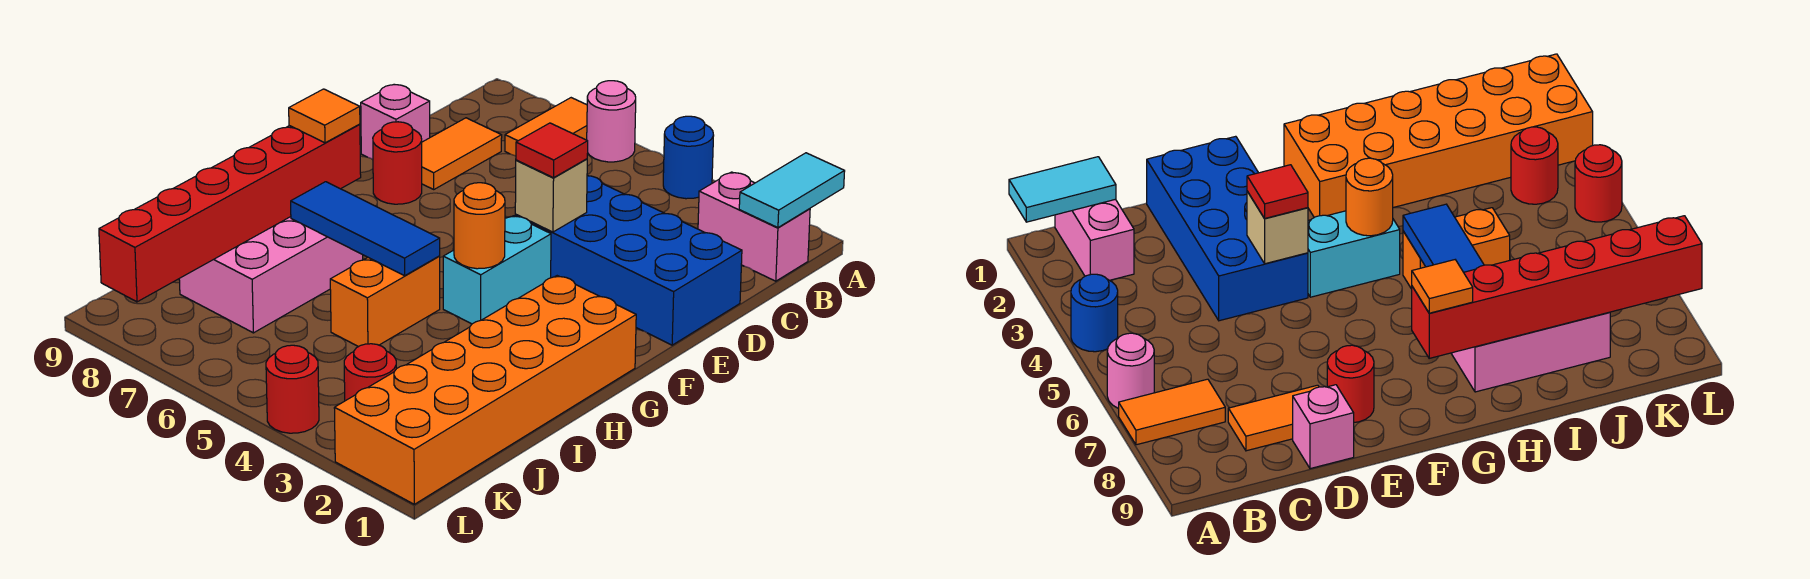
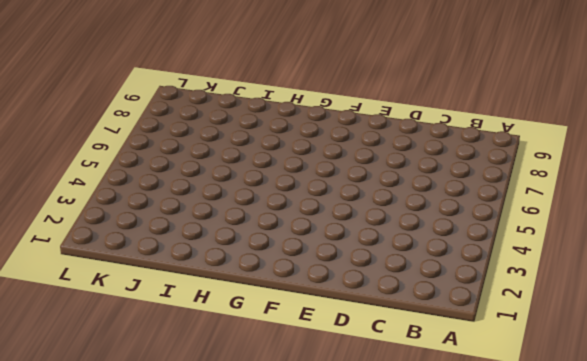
none -> blue 1x1 round brick [663,116,714,199]
none -> pink 1x1 round brick [587,81,636,162]
none -> orange 1x2 tile [505,98,587,156]

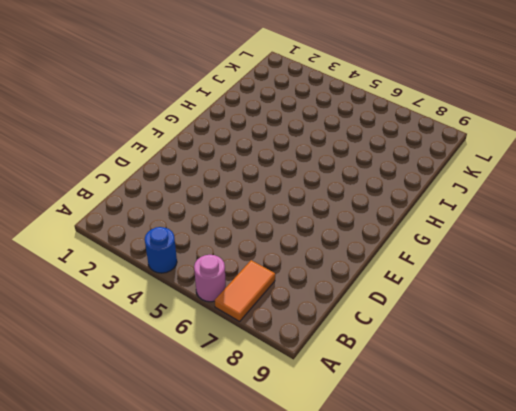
none -> pink 1x2 brick [698,172,810,281]
none -> orange 1x2 tile [422,118,502,189]
none -> blue 2x4 brick [515,176,742,345]

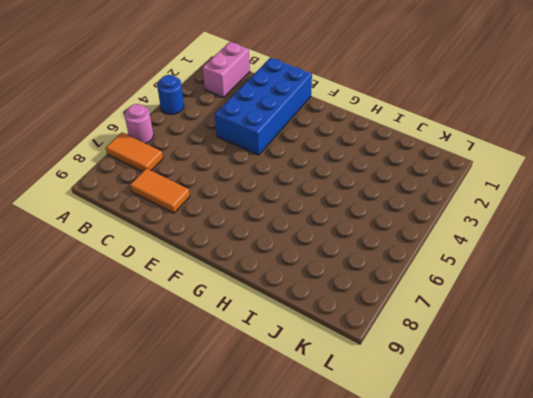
none -> pink 1x1 brick [361,85,430,160]
none -> red 1x1 round brick [373,122,422,204]
none -> cyan 1x2 brick [443,216,551,324]

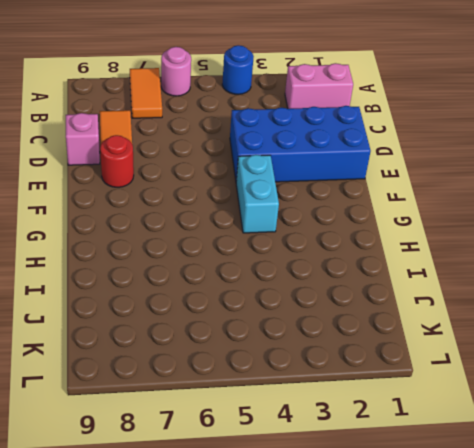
none -> orange 2x6 brick [334,276,636,504]
none -> orange 1x2 brick [330,256,440,347]
none -> pink 2x3 brick [179,217,363,333]

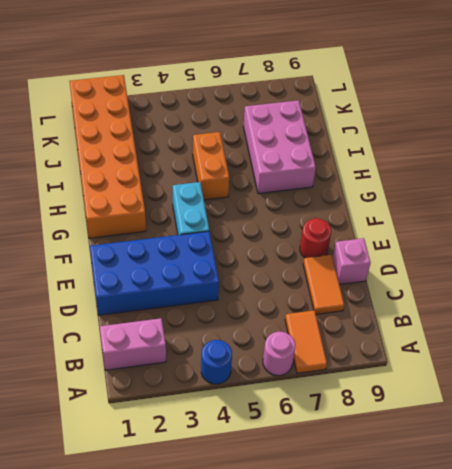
none -> red 1x1 round brick [344,344,396,401]
none -> red 1x1 round brick [266,345,319,433]
none -> cyan 1x2 tile [739,153,845,228]

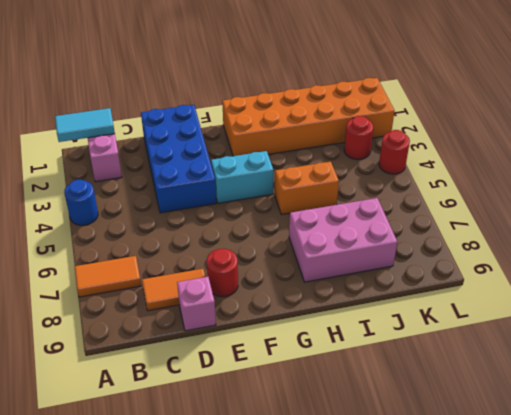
none -> pink 1x1 round brick [587,81,636,162]
none -> tan 1x1 brick [515,159,587,232]
none -> orange 1x1 round brick [454,183,505,269]

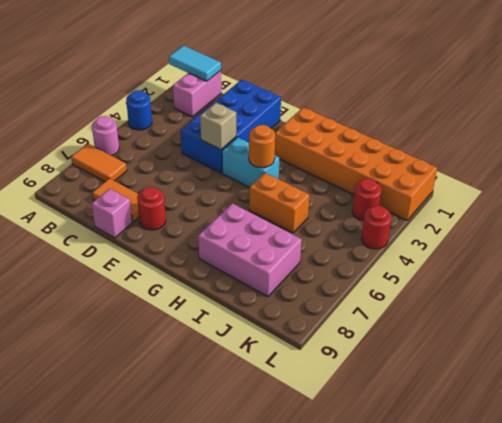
none -> red 1x6 brick [99,124,361,302]
none -> blue 1x3 tile [291,182,440,276]
none -> red 1x1 tile [516,123,588,178]

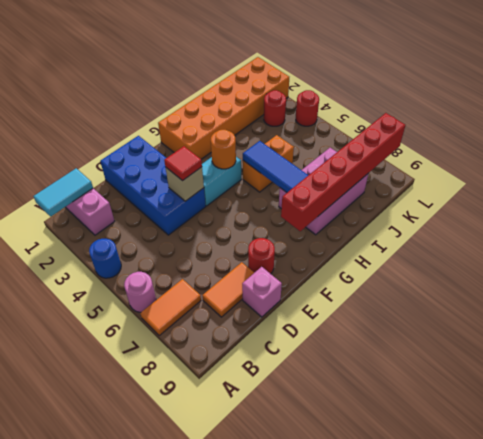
none -> orange 1x1 tile [289,89,360,143]

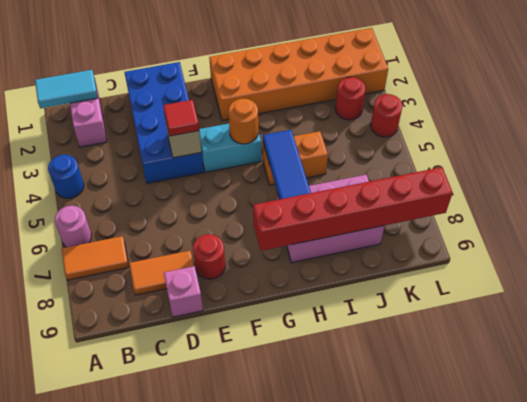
none -> orange 1x1 tile [289,89,360,143]

